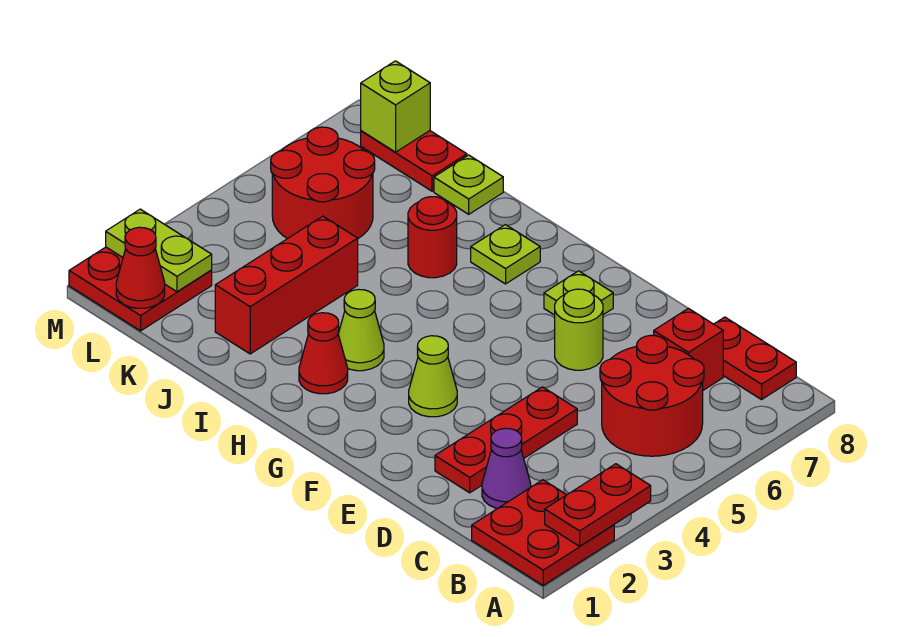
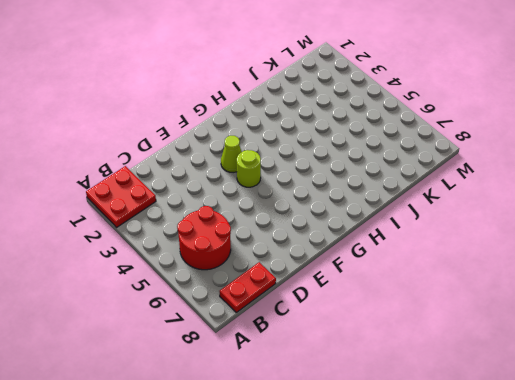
lime 1x1 round brick [237,150,261,187] -> lime 1x1 round brick moved to [555,289,603,370]
none -> purple 1x1 cone [482,428,531,509]
none -> red 1x1 brick [654,308,723,390]
none -> red 1x3 plate [435,387,577,493]

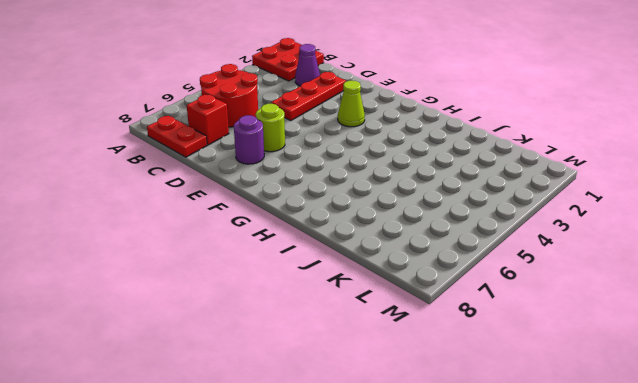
purple 1x1 round brick [234,115,264,164] -> none
none -> lime 1x1 plate [544,271,613,315]
none -> red 1x1 cone [299,313,348,394]
none -> lime 1x1 cone [338,289,384,371]

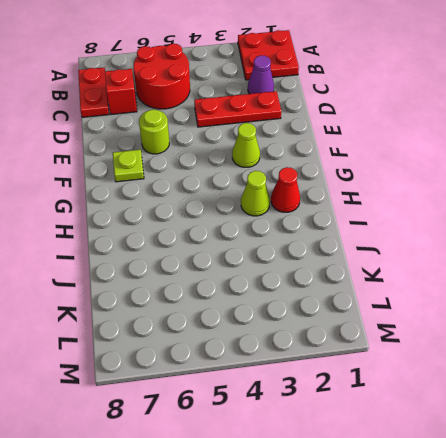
none -> lime 1x1 plate [471,225,540,284]
none -> red 1x1 round brick [408,197,457,278]
none -> red 1x3 brick [215,216,358,354]

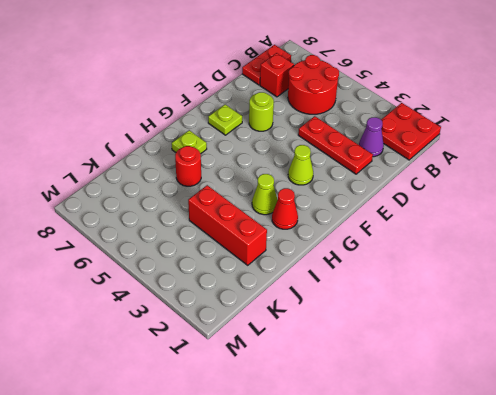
none -> lime 1x1 plate [434,155,503,214]
none -> red 2x2 round brick [271,127,375,239]
none -> red 1x2 plate [361,131,467,191]

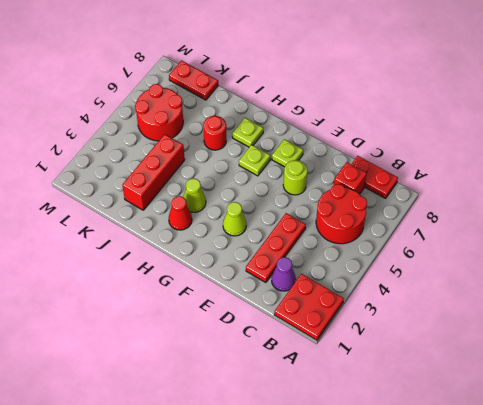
lime 1x1 plate [239,145,270,176] -> lime 1x1 plate moved to [434,155,503,214]
none -> red 2x2 plate [69,247,212,331]
none -> red 1x2 plate [545,464,651,546]
none -> red 1x1 cone [116,227,165,308]

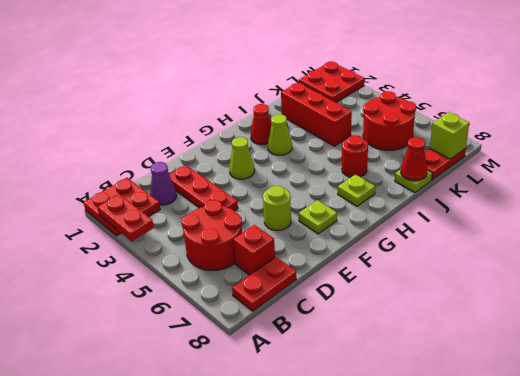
red 1x1 cone [401,137,427,181] -> red 1x1 cone moved to [116,227,165,308]
none -> lime 1x2 plate [106,209,212,292]

